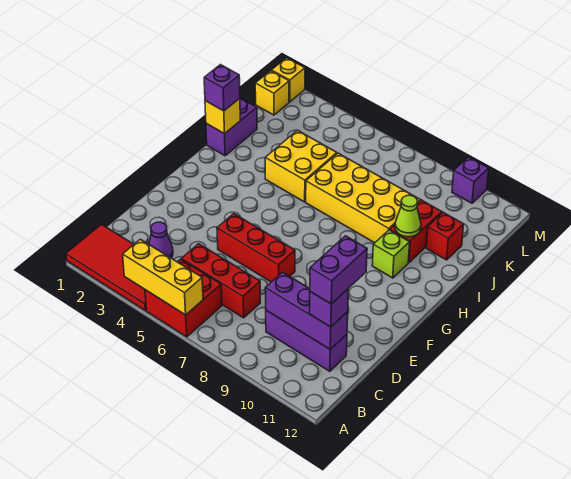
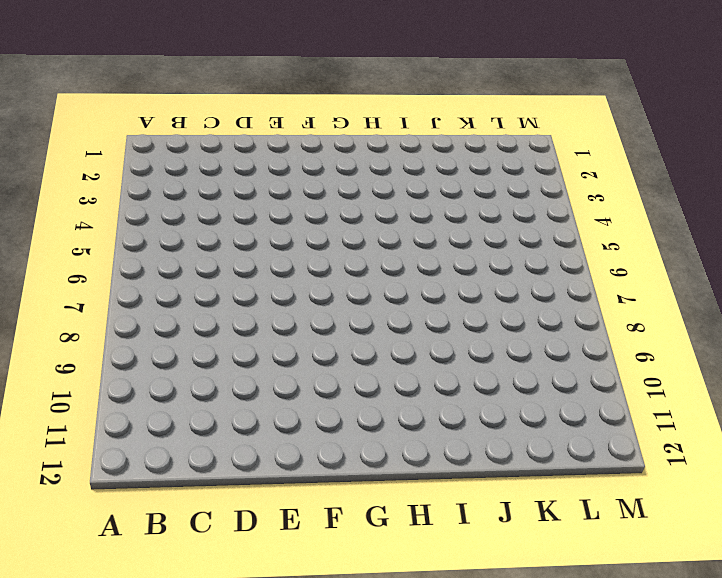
none -> red 2x4 tile [66,224,146,311]
none -> red 2x2 brick [145,259,222,337]
none -> purple 1x1 cone [149,222,173,258]

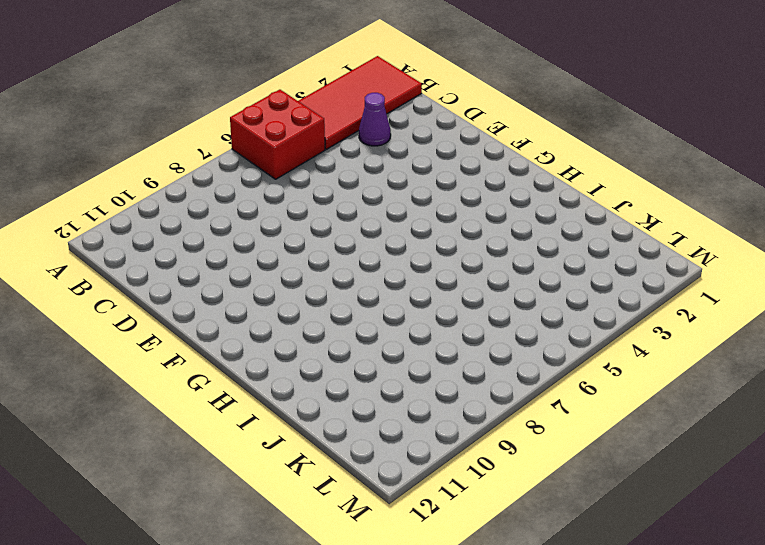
none -> red 1x3 brick [182,244,260,318]
none -> purple 1x3 brick [266,310,347,371]
none -> red 1x3 brick [217,214,295,282]

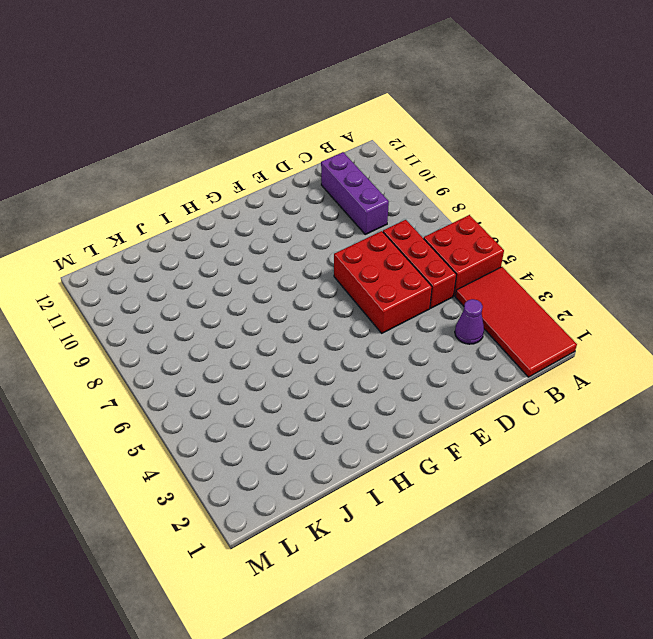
red 2x3 brick [334,231,432,333] -> red 1x3 brick [217,214,295,282]
none -> lime 1x1 brick [372,230,410,278]
none -> purple 1x2 brick [206,98,257,156]
none -> yellow 2x2 brick [265,130,337,202]

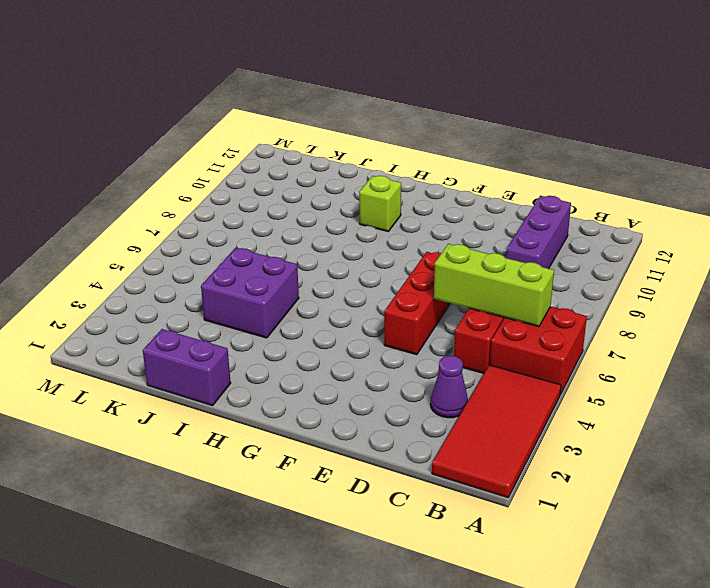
lime 1x3 brick [434,244,554,327] -> none
purple 2x2 brick [201,248,299,338] -> yellow 2x2 brick [265,130,337,202]
none -> yellow 2x4 brick [306,153,420,243]
none -> red 1x2 brick [390,200,442,263]
none -> red 1x1 brick [426,212,464,260]

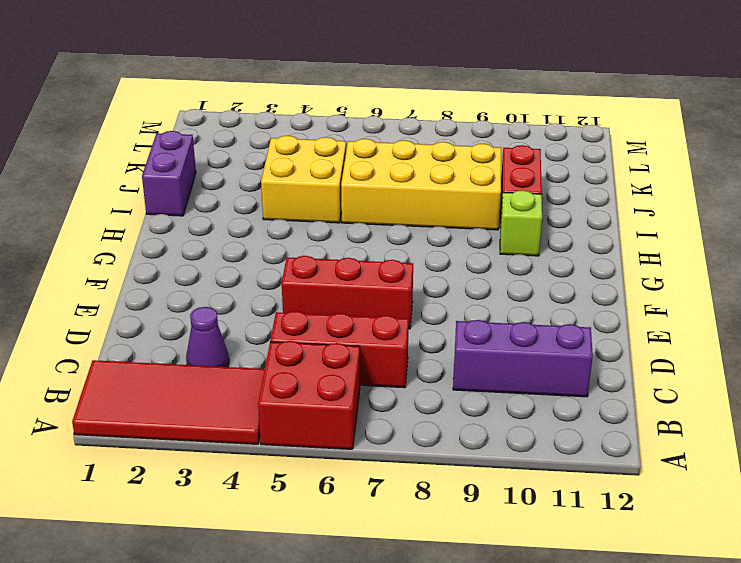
none -> red 1x1 brick [426,212,464,260]
none -> yellow 1x1 brick [255,71,289,115]
none -> yellow 1x1 brick [271,58,305,102]

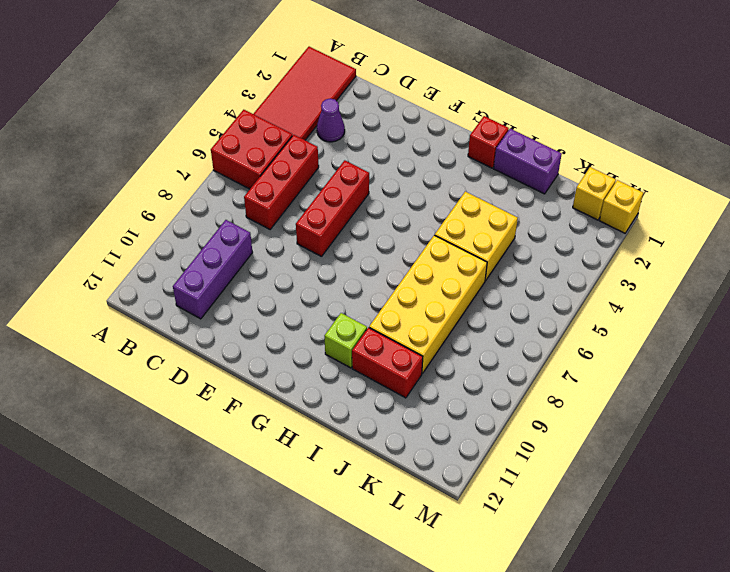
red 1x1 brick [468,116,509,168] -> red 1x1 brick moved to [426,212,464,260]
none -> purple 1x1 brick [452,157,489,203]
none -> yellow 1x3 brick [123,239,203,315]
none -> purple 1x3 brick [265,272,348,349]

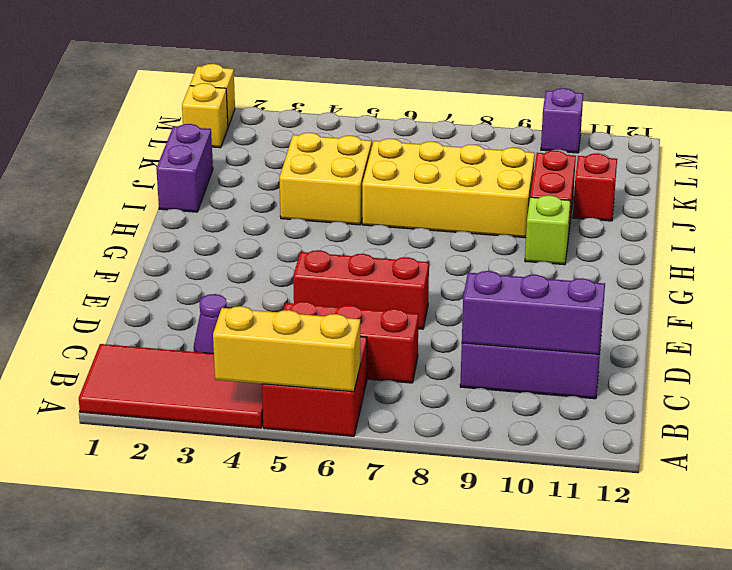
none -> yellow 1x1 brick [205,98,240,134]
none -> lime 1x1 cone [395,195,421,237]
none -> purple 1x1 brick [310,288,349,327]

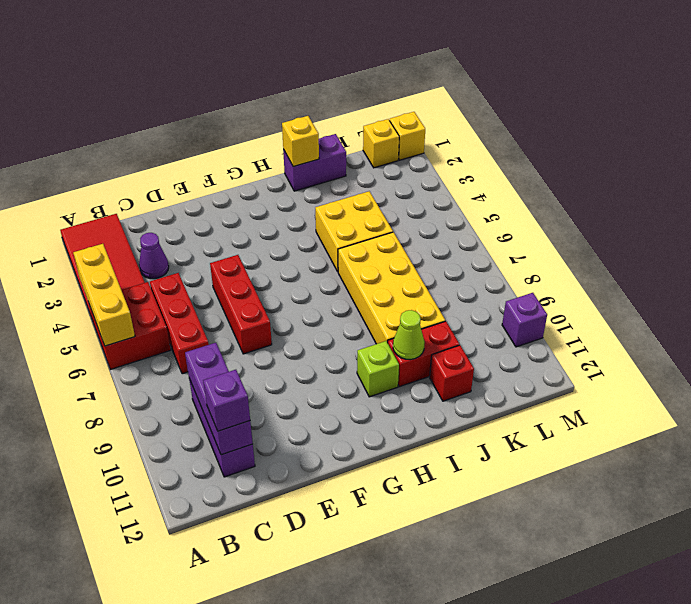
none -> purple 1x1 brick [204,65,240,111]
none -> purple 1x2 brick [310,236,367,304]

